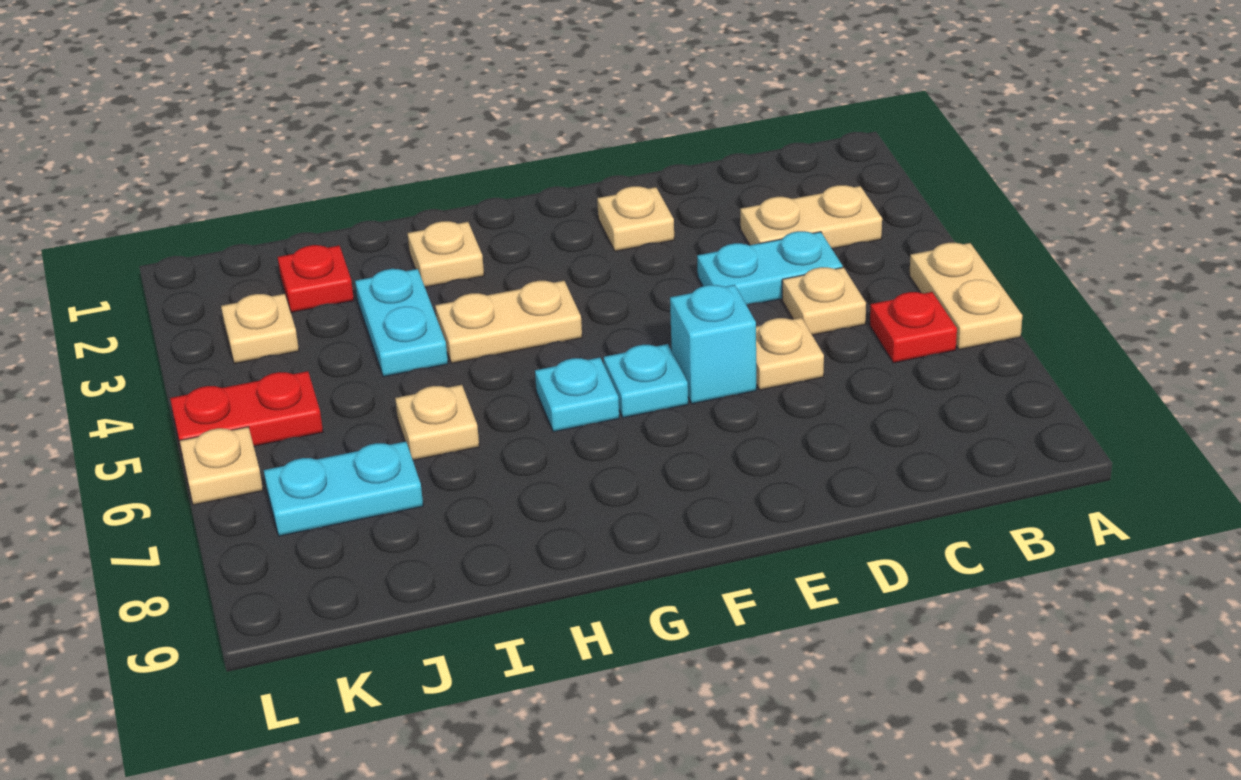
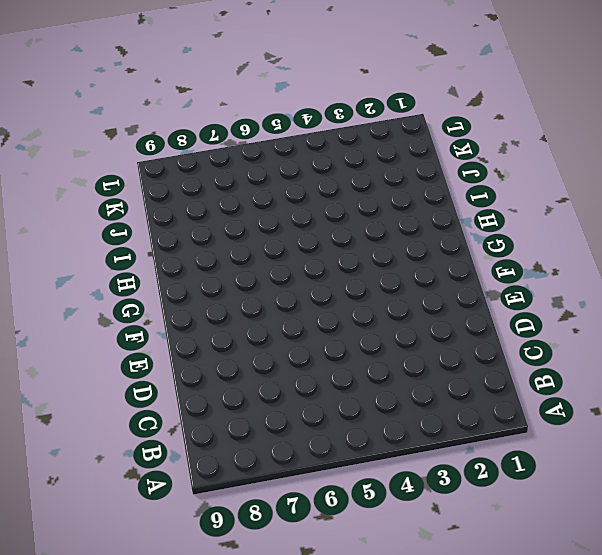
none -> tan 1x2 plate [909,243,1023,350]
none -> tan 1x2 plate [740,185,882,249]
none -> red 1x1 plate [870,292,957,363]

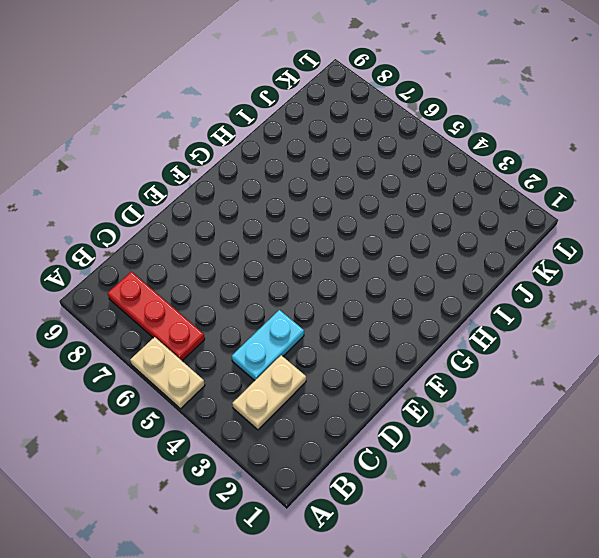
red 1x3 plate [107,272,205,361] -> red 1x1 plate [870,292,957,363]
none -> tan 1x1 plate [782,267,866,335]
none -> tan 1x1 plate [756,318,824,390]
none -> tan 1x1 plate [597,186,674,251]

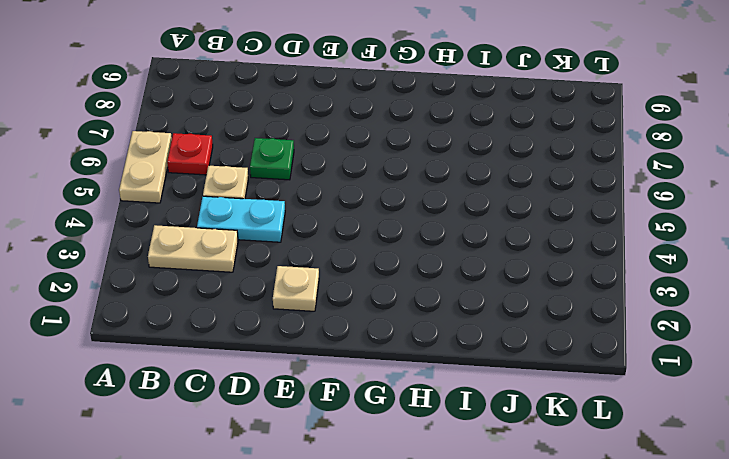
green 1x1 plate [250,138,294,180] -> tan 1x1 plate [756,318,824,390]
none -> cyan 1x1 brick [670,285,756,404]
none -> cyan 1x1 plate [604,344,688,418]
none -> tan 1x2 plate [435,281,582,363]

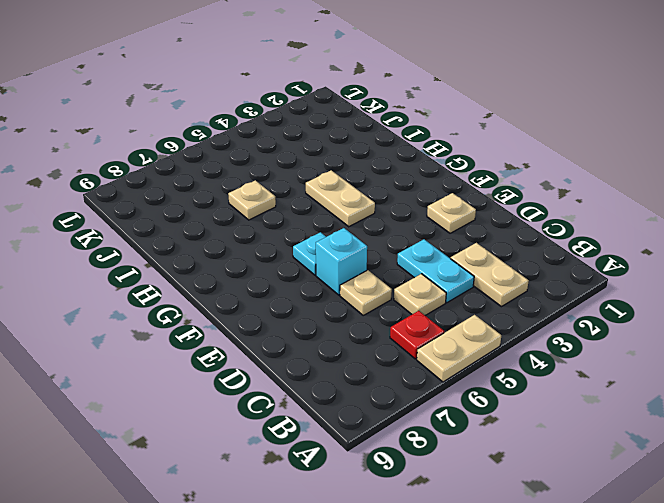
none -> cyan 1x1 plate [535,357,619,432]
none -> tan 1x1 plate [407,221,484,287]
none -> cyan 1x2 plate [355,269,448,377]

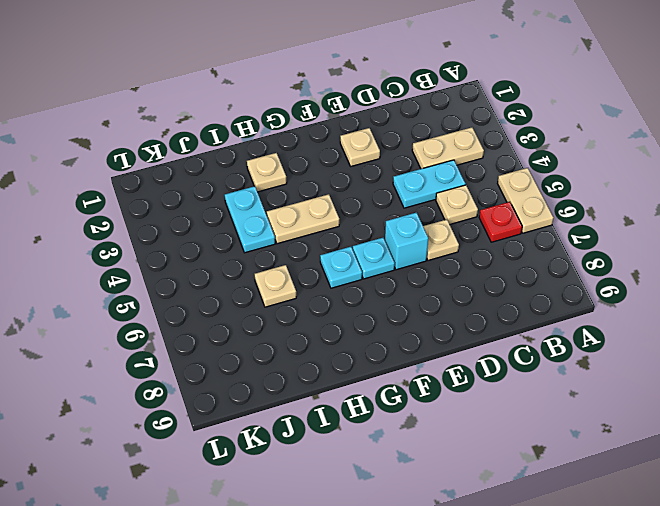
none -> red 1x1 plate [278,245,354,312]
none -> cyan 1x2 plate [264,441,423,536]
none -> tan 1x1 plate [221,294,299,364]

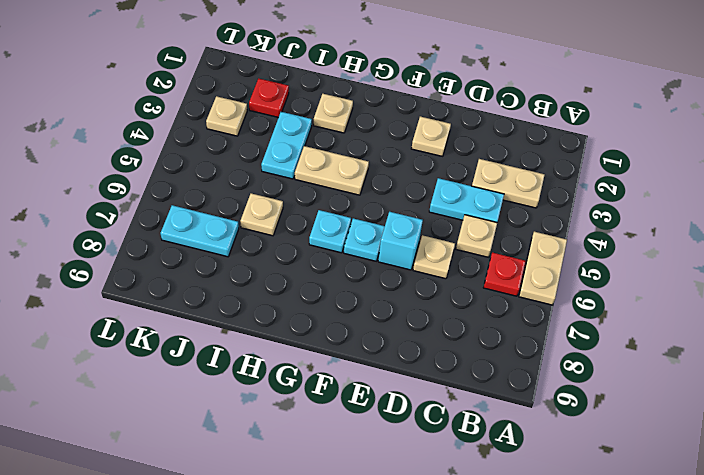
none -> red 1x2 plate [170,371,323,453]
none -> tan 1x1 plate [179,427,263,505]

